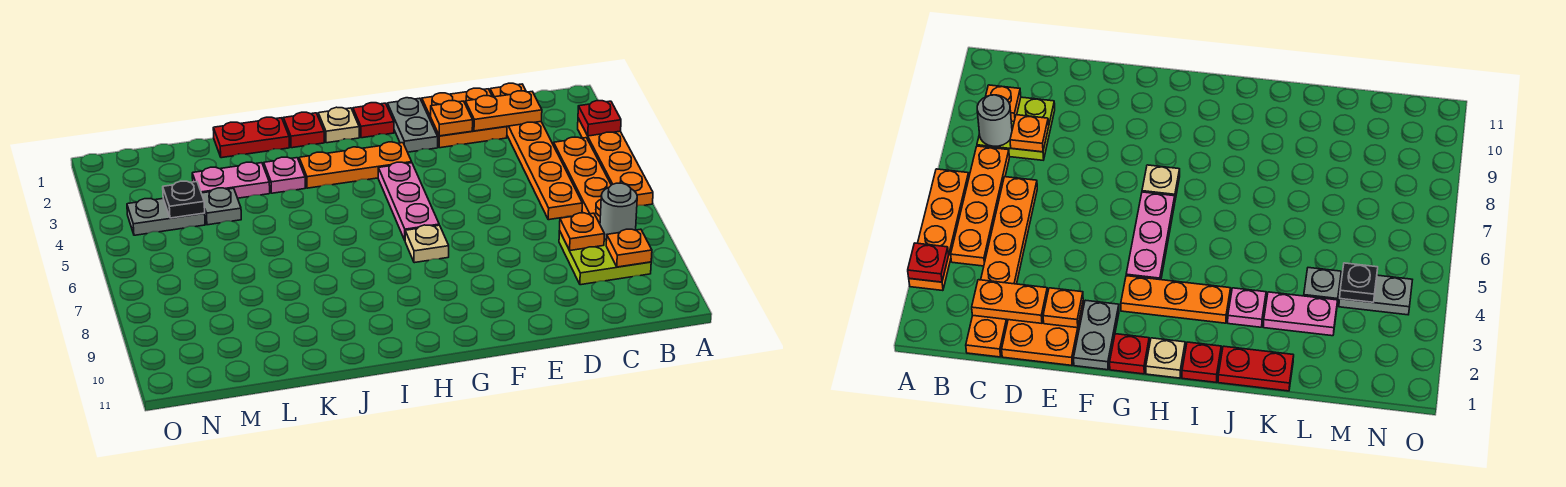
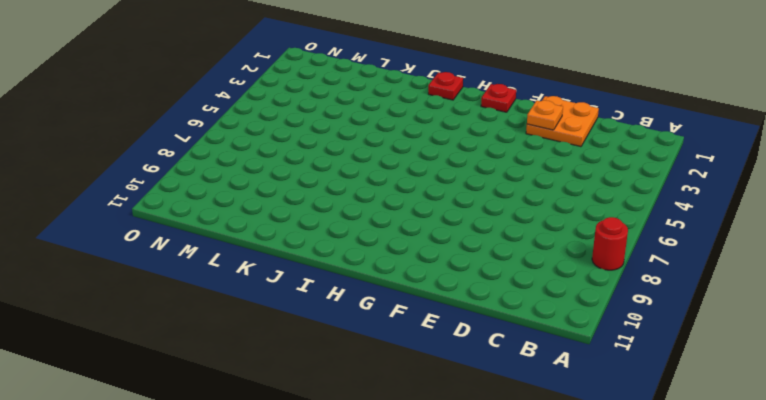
red 1x1 round brick [592,217,628,270] -> none
none -> orange 1x4 plate [578,118,653,206]
none -> orange 1x4 plate [554,137,611,223]
none -> lime 2x2 plate [559,231,651,285]

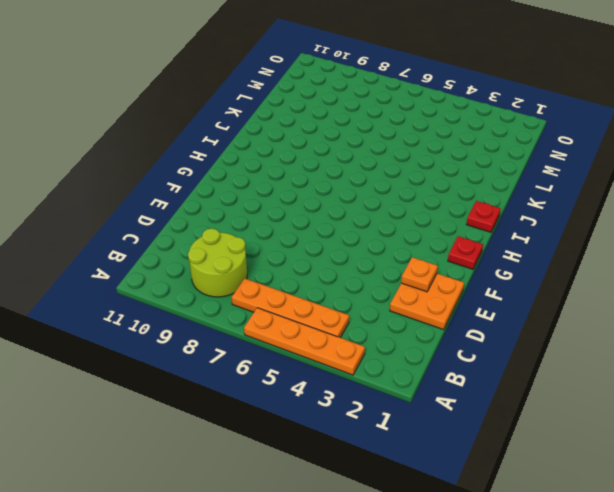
lime 2x2 round brick [188,229,247,297] -> lime 2x2 plate [559,231,651,285]
none -> orange 1x6 plate [490,83,582,220]
none -> grey 1x2 plate [387,98,438,152]
none -> orange 1x3 plate [299,142,412,188]

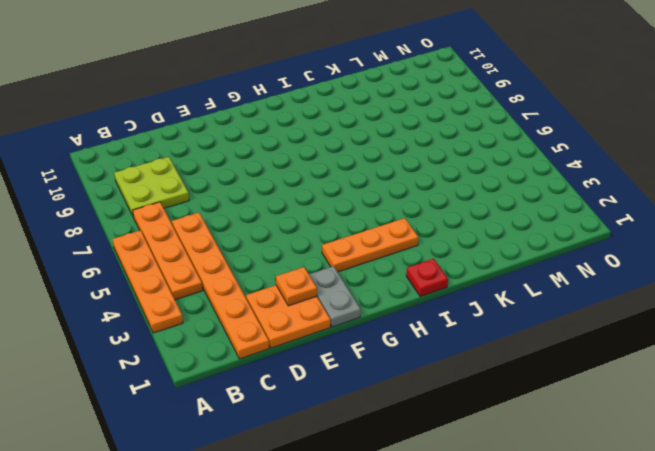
none -> red 1x1 plate [353,103,394,138]
none -> pink 1x3 plate [378,162,439,240]
none -> tan 1x1 plate [405,225,449,263]

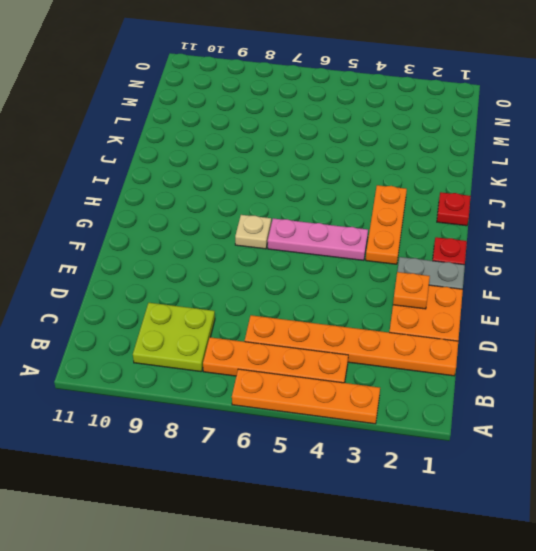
none -> tan 1x1 plate [318,107,359,143]
none -> red 1x2 plate [213,117,289,158]
none -> pink 1x1 plate [264,157,305,193]

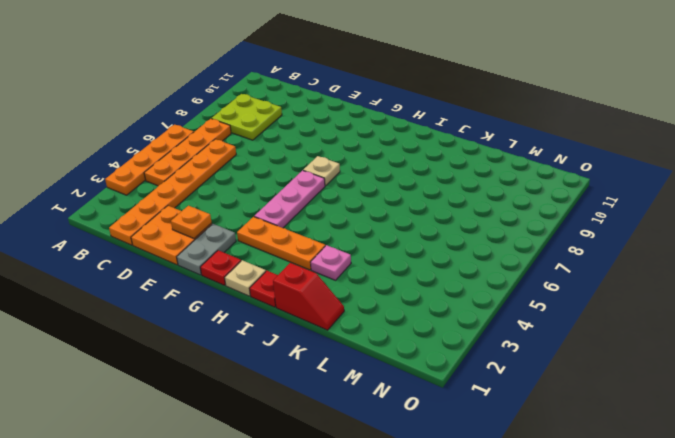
red 1x2 slope [273,263,344,330] -> red 1x2 plate [213,117,289,158]
none -> pink 1x2 plate [192,162,270,198]
none -> grey 1x1 plate [201,188,241,225]
none -> grey 1x2 plate [127,199,205,235]

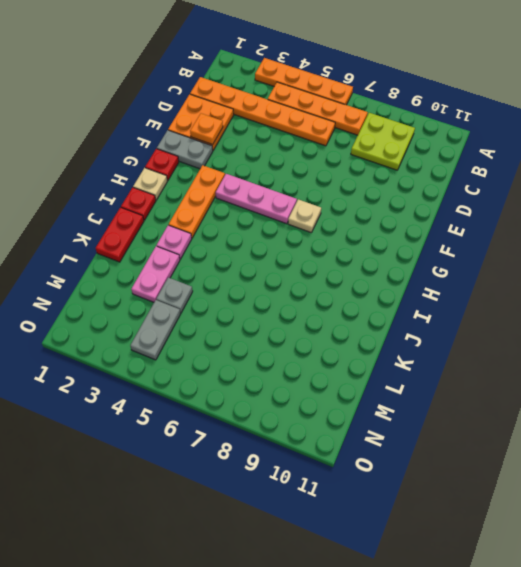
none -> red 1x1 plate [578,101,621,136]
none -> grey 1x1 round brick [600,183,637,240]
none -> orange 1x1 plate [606,229,652,267]

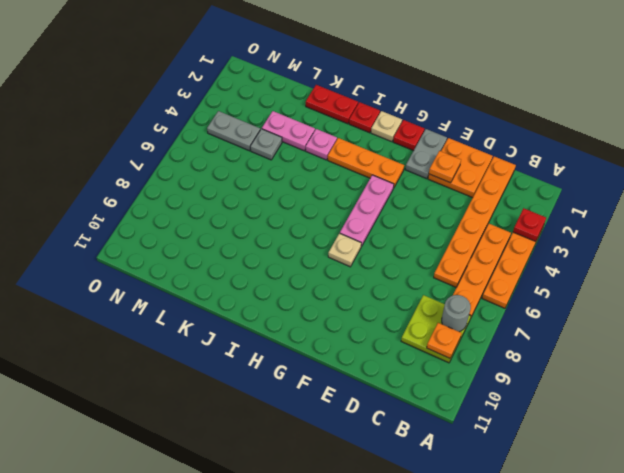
none -> orange 1x2 plate [465,91,542,131]
none -> orange 1x1 plate [560,213,604,250]
none -> black 1x1 plate [163,181,205,218]

